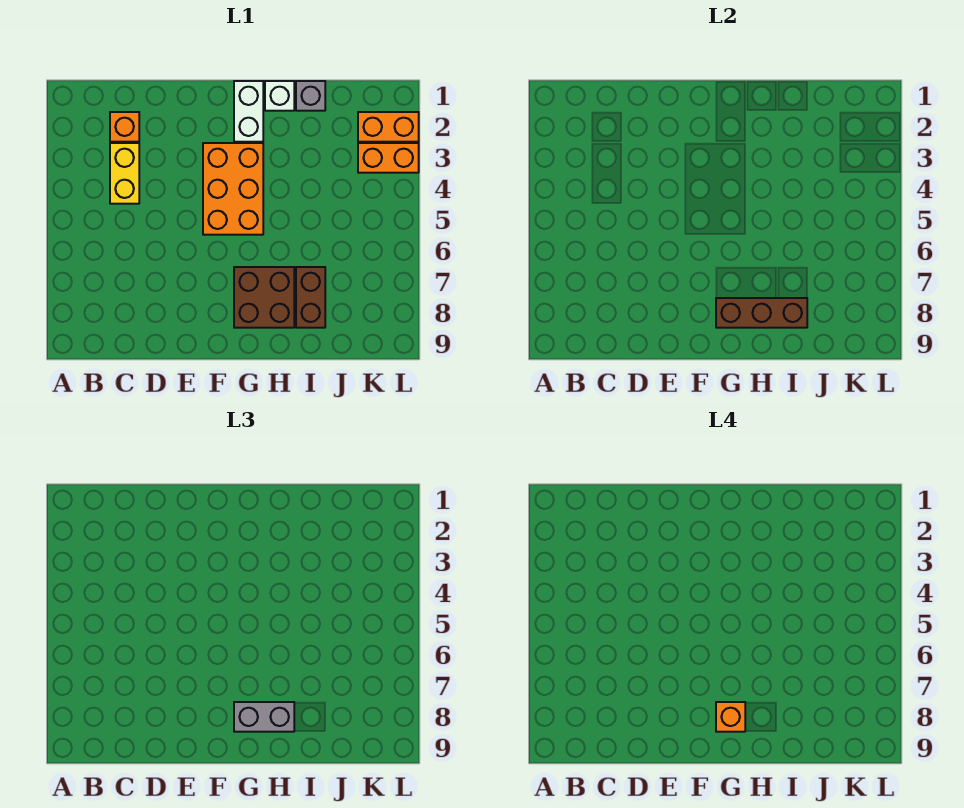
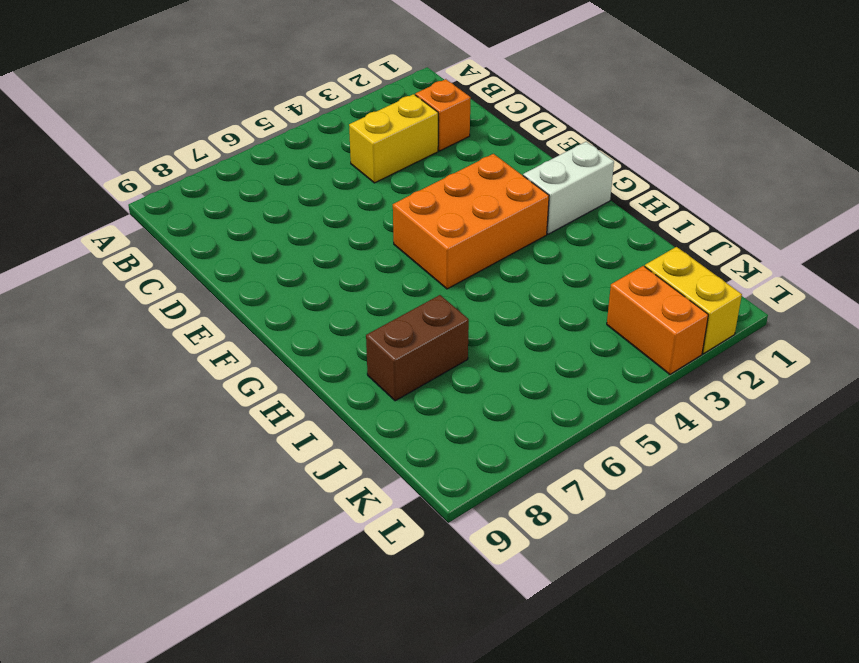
yellow 1x2 brick [645,247,742,354] -> orange 1x2 brick [358,112,419,142]
none -> brown 2x2 brick [234,267,294,328]
none -> white 1x1 brick [265,81,294,111]
none -> grey 1x1 brick [296,81,325,111]

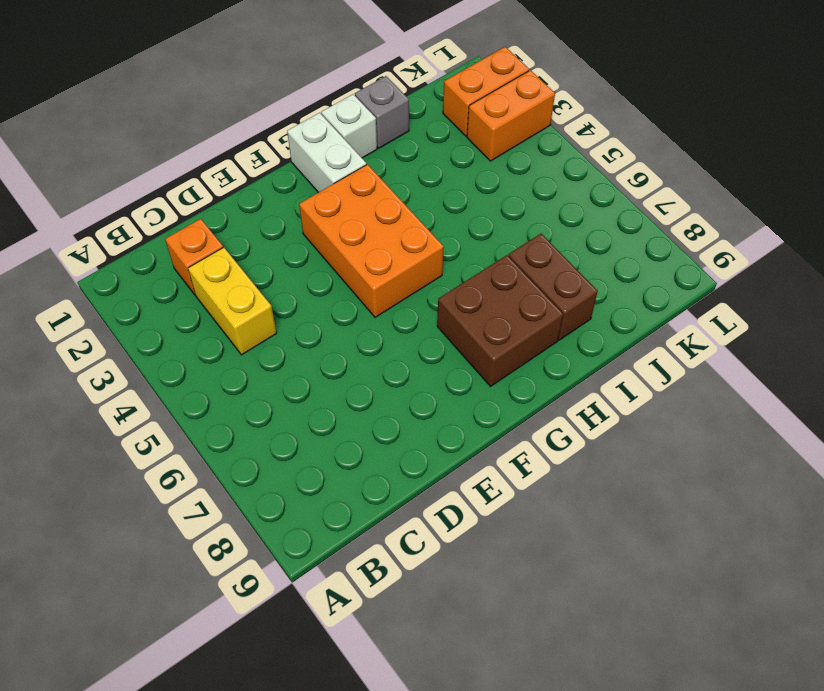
none -> brown 1x3 brick [716,298,807,328]
none -> grey 1x2 brick [234,702,294,732]
none -> orange 1x1 brick [716,702,745,732]

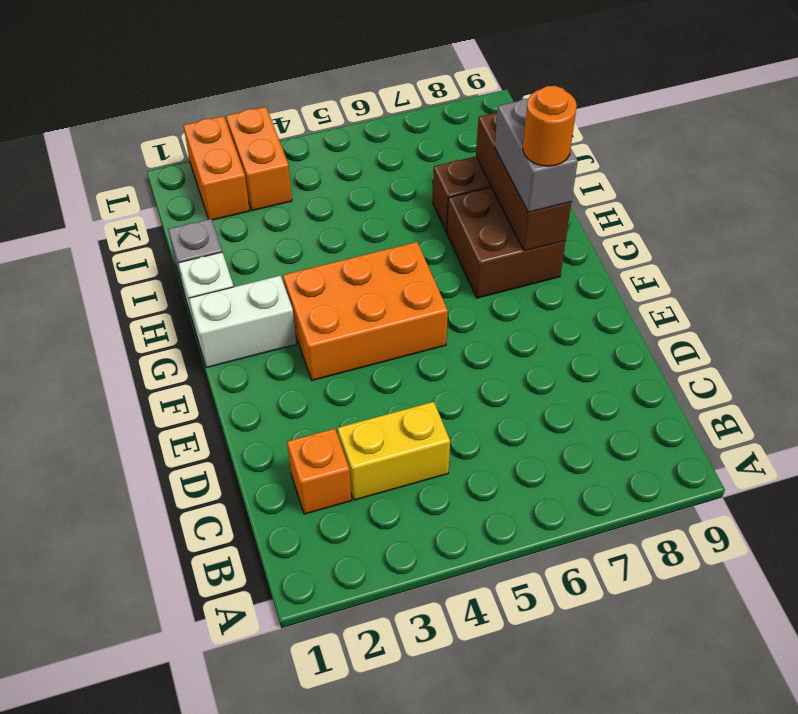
orange 1x1 round brick [523,86,577,166] -> orange 1x1 brick [716,702,745,732]

